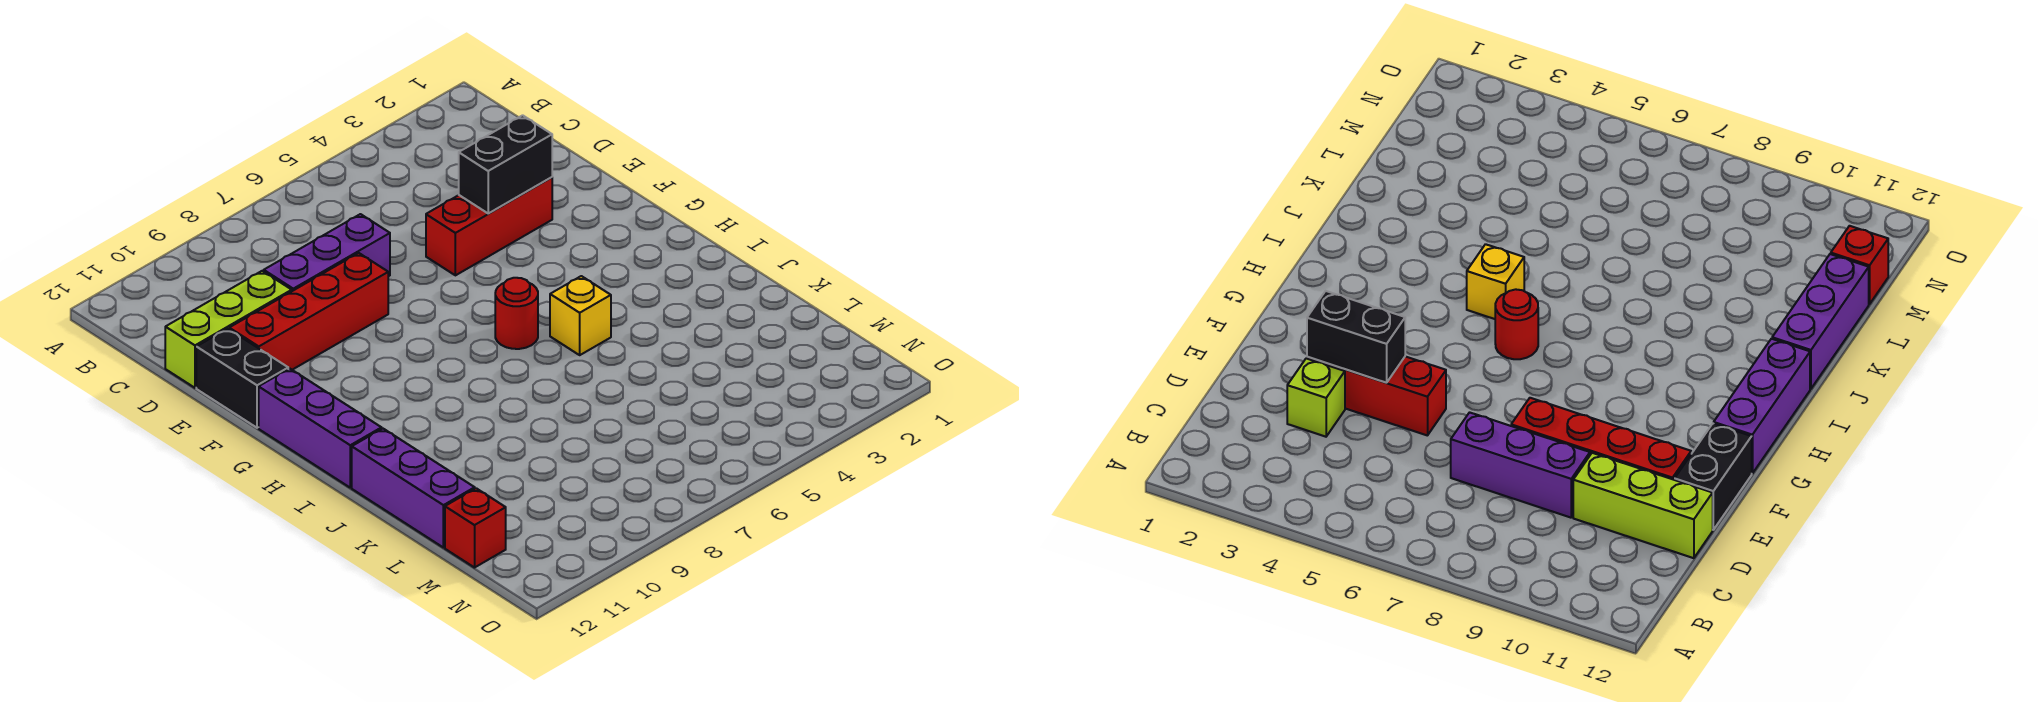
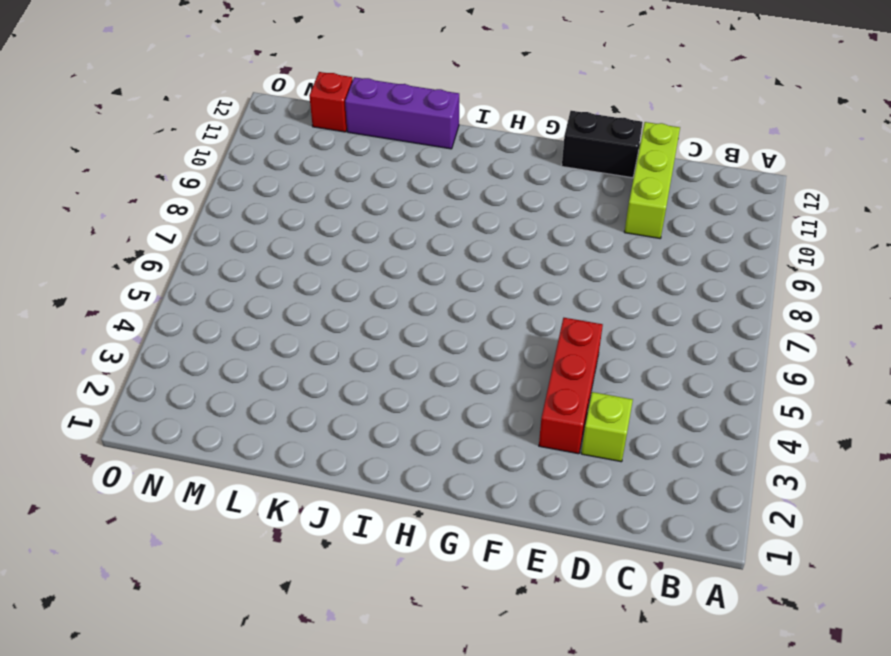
none -> purple 1x3 brick [264,214,390,291]
none -> red 1x4 brick [229,253,388,370]
none -> purple 1x3 brick [259,369,382,488]

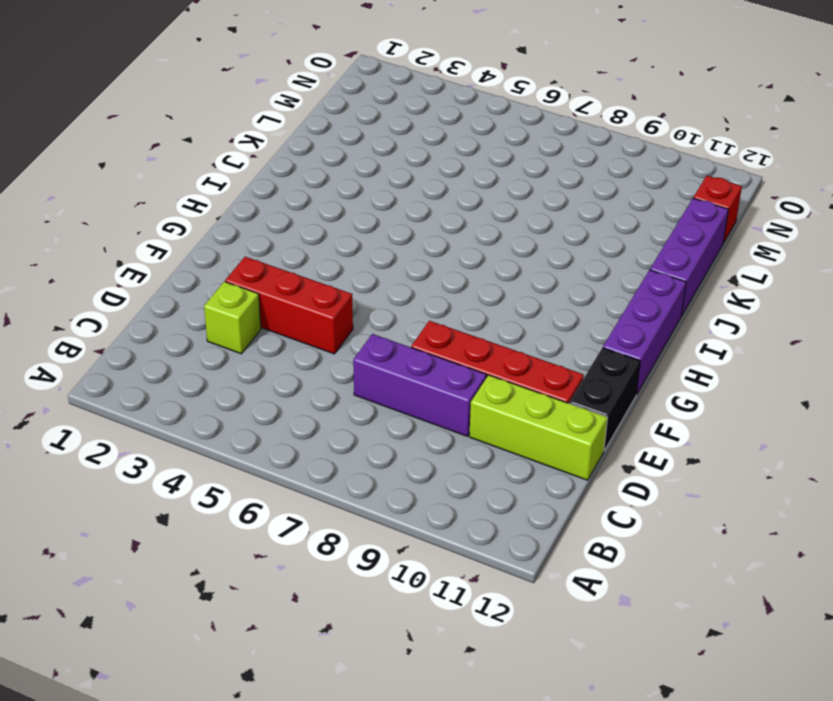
none -> red 1x1 round brick [495,278,538,349]
none -> yellow 1x1 brick [550,276,611,355]
none -> black 1x2 brick [459,115,552,214]

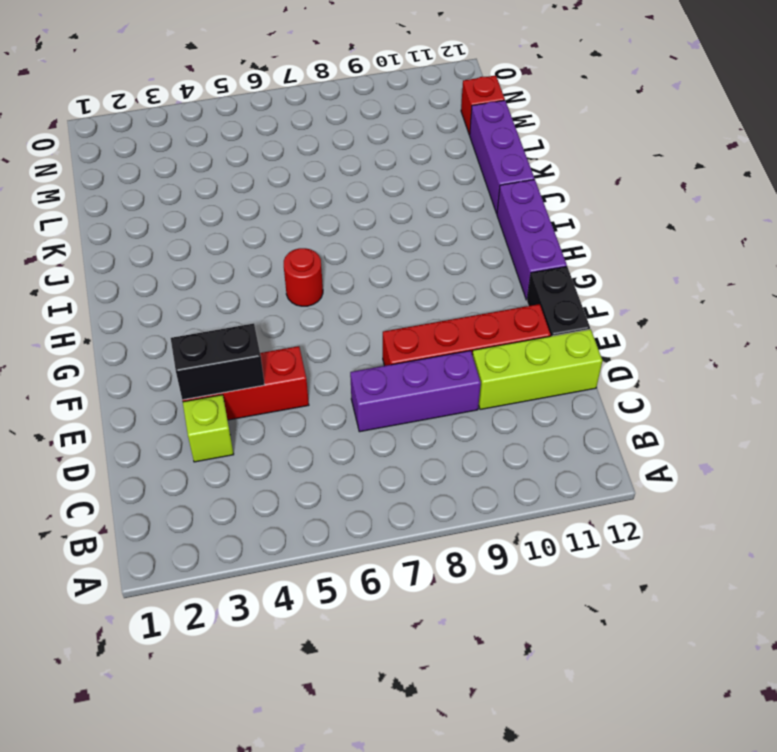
none -> yellow 1x1 brick [550,276,611,355]

